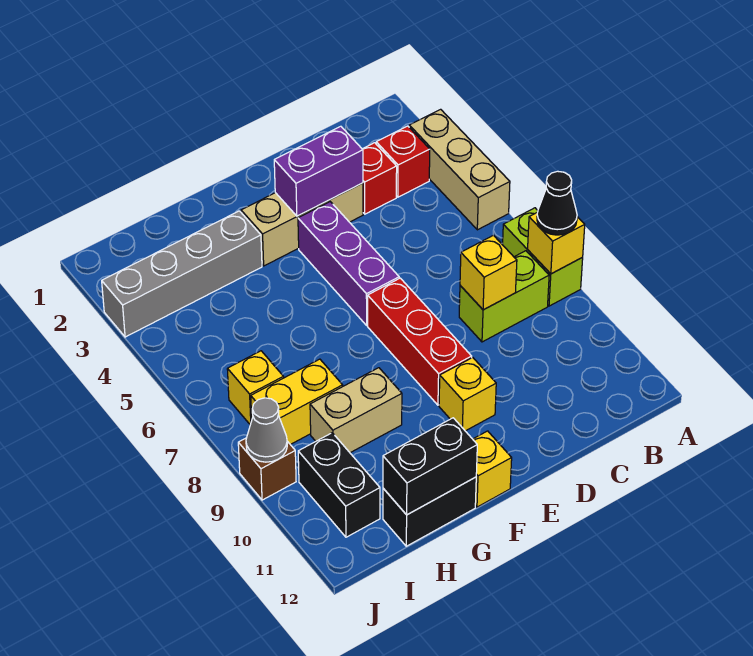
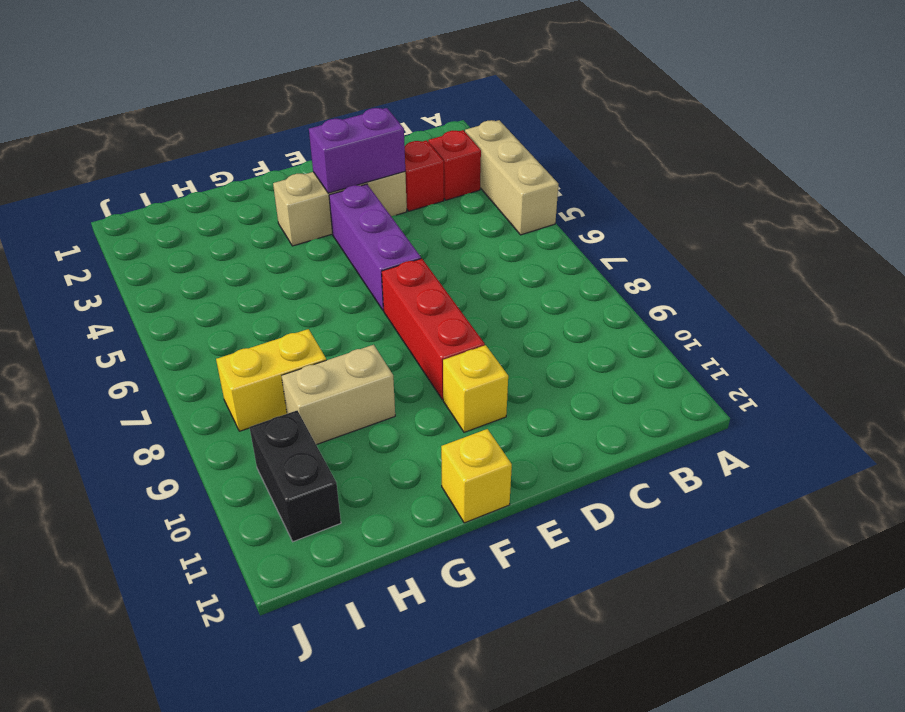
none -> lime 1x2 brick [503,208,583,306]
none -> lime 1x2 brick [459,251,549,342]
none -> grey 1x4 brick [102,211,262,337]

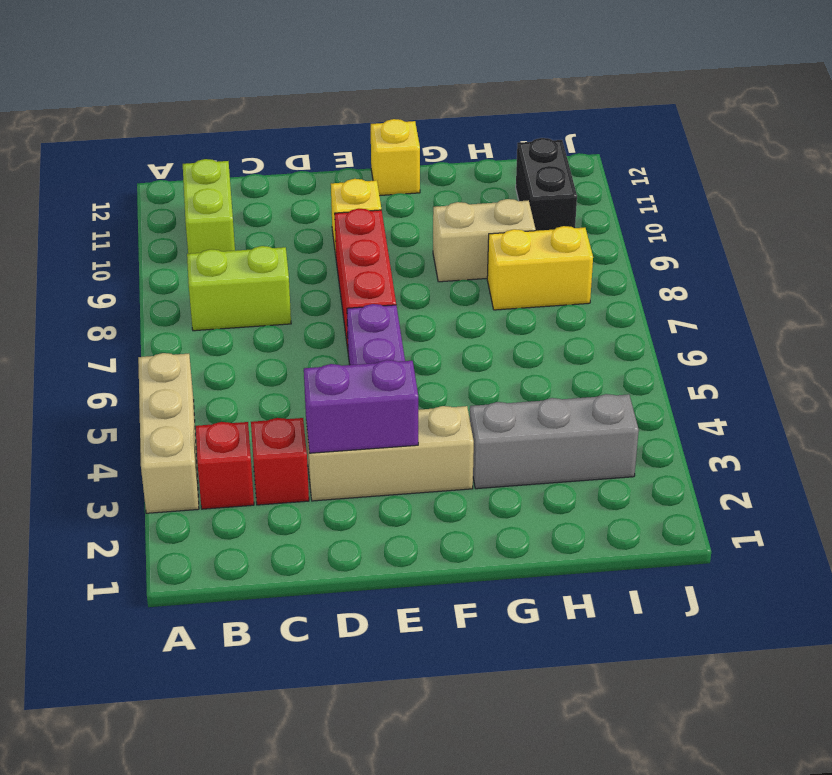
lime 1x2 brick [183,159,235,254] -> lime 1x2 brick moved to [503,208,583,306]
grey 1x3 brick [470,394,639,489] -> grey 1x4 brick [102,211,262,337]
none -> black 1x2 brick [383,477,476,546]
none -> yellow 1x1 brick [227,351,284,425]
none -> brown 1x1 brick [238,438,296,500]

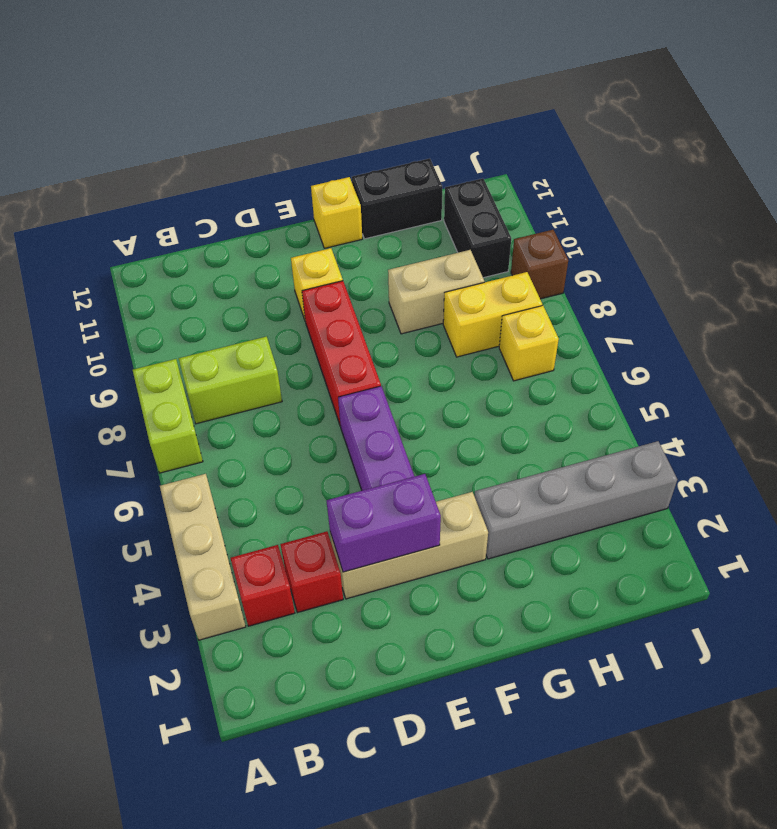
none -> yellow 1x1 brick [528,212,585,274]
none -> yellow 1x1 brick [460,235,517,310]
none -> black 1x2 brick [383,418,477,515]

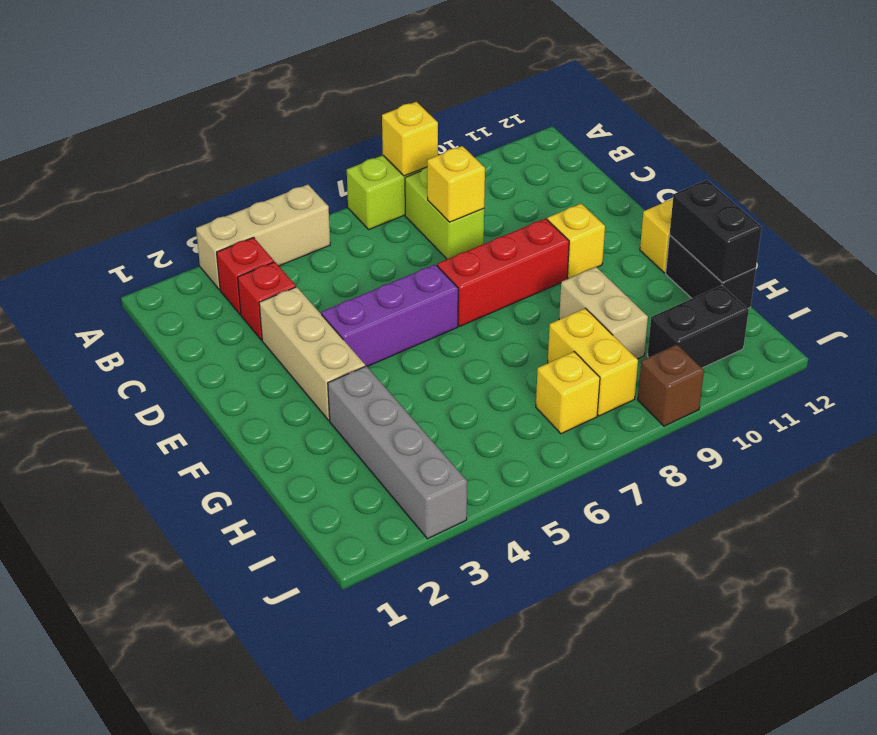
none -> purple 1x2 brick [274,126,363,216]
none -> grey 1x1 cone [246,398,287,462]
none -> black 1x1 cone [537,171,577,235]

